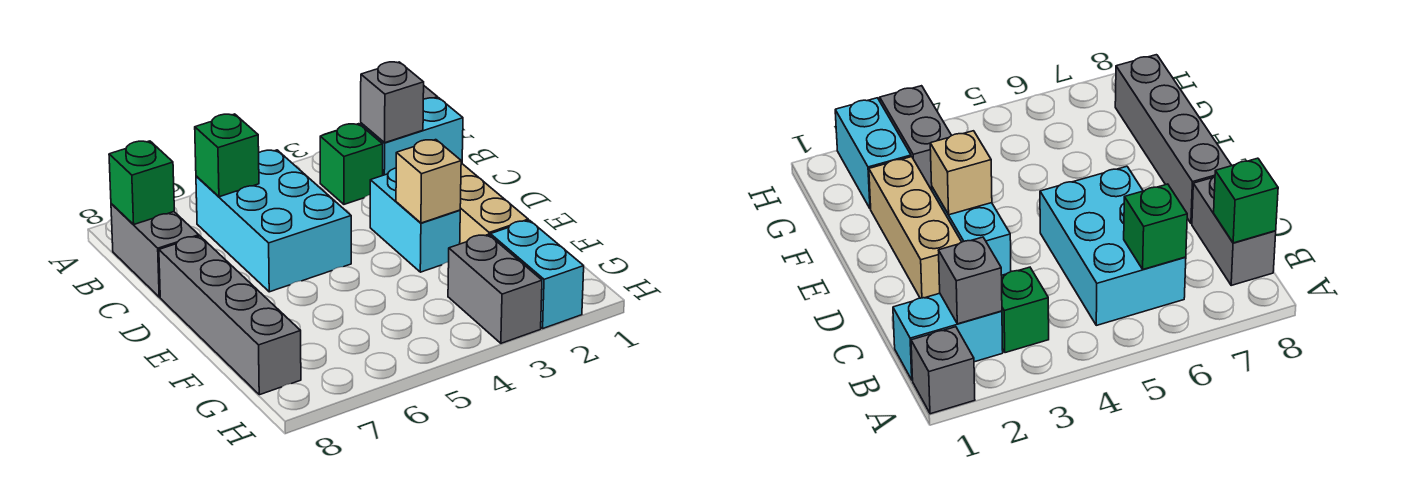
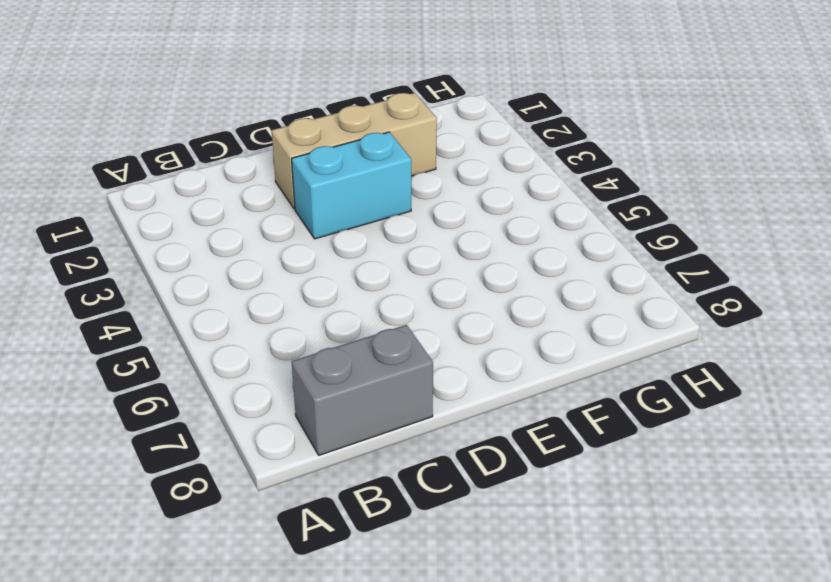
none -> grey 1x1 brick [911,327,975,414]
none -> cyan 1x2 brick [361,98,463,175]
none -> green 1x1 brick [320,124,383,204]

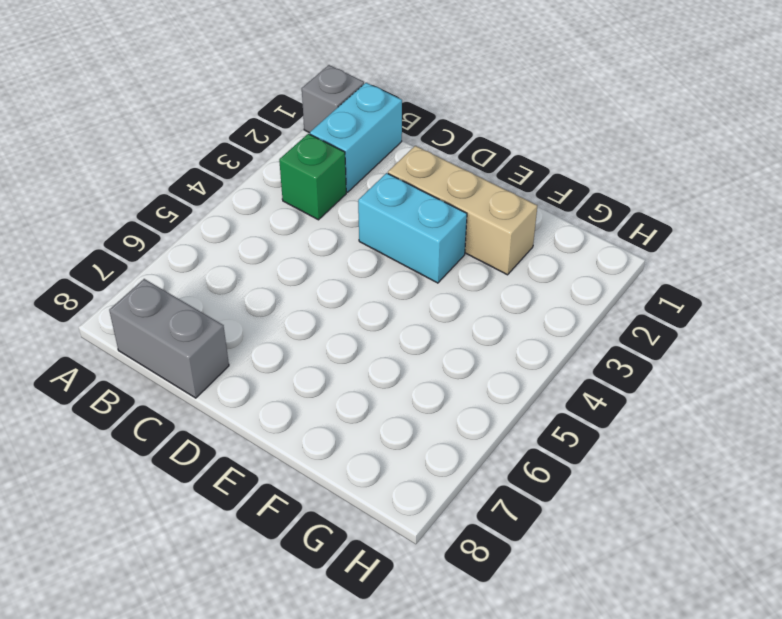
none -> cyan 2x3 brick [196,150,351,292]
none -> grey 1x4 brick [159,236,301,395]
none -> cyan 1x2 brick [490,220,584,328]

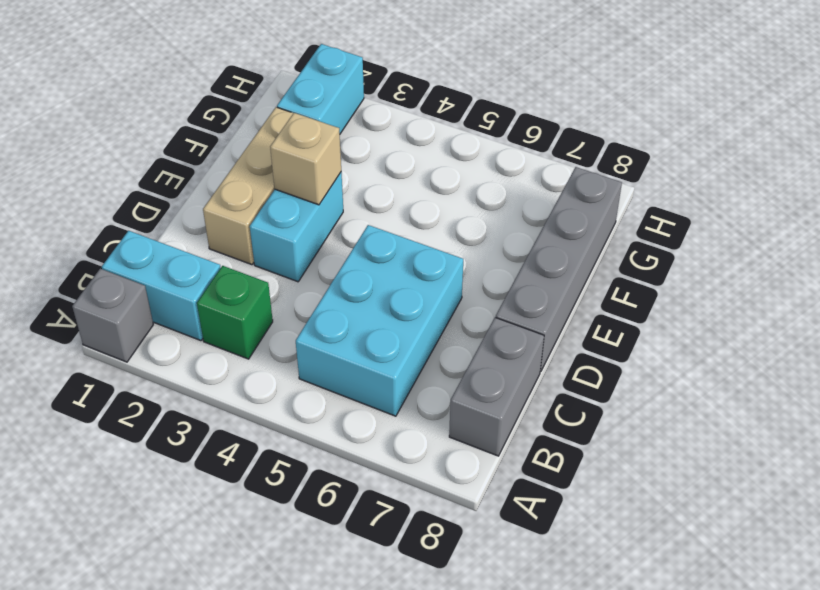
none -> grey 1x2 brick [448,234,542,343]
none -> grey 1x1 brick [361,62,424,143]
none -> green 1x1 brick [195,114,259,197]

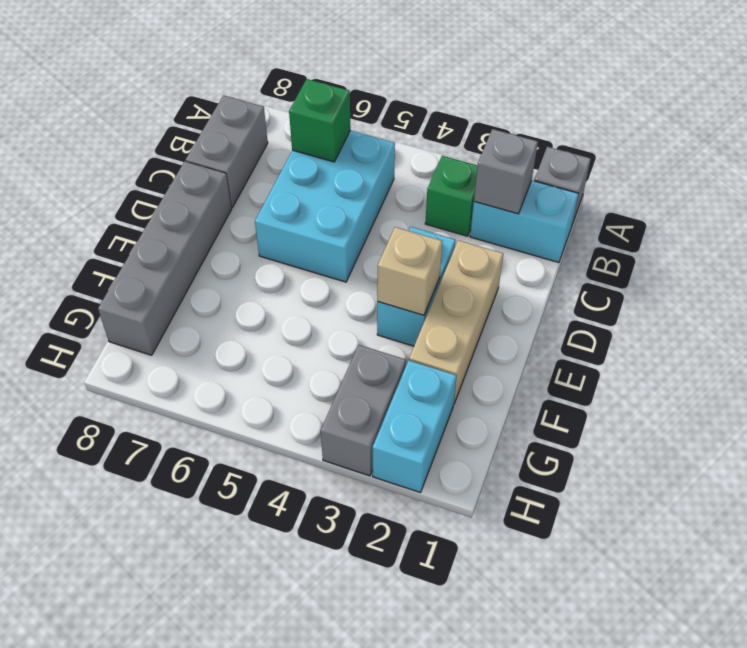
none -> green 1x1 brick [109,141,174,225]

